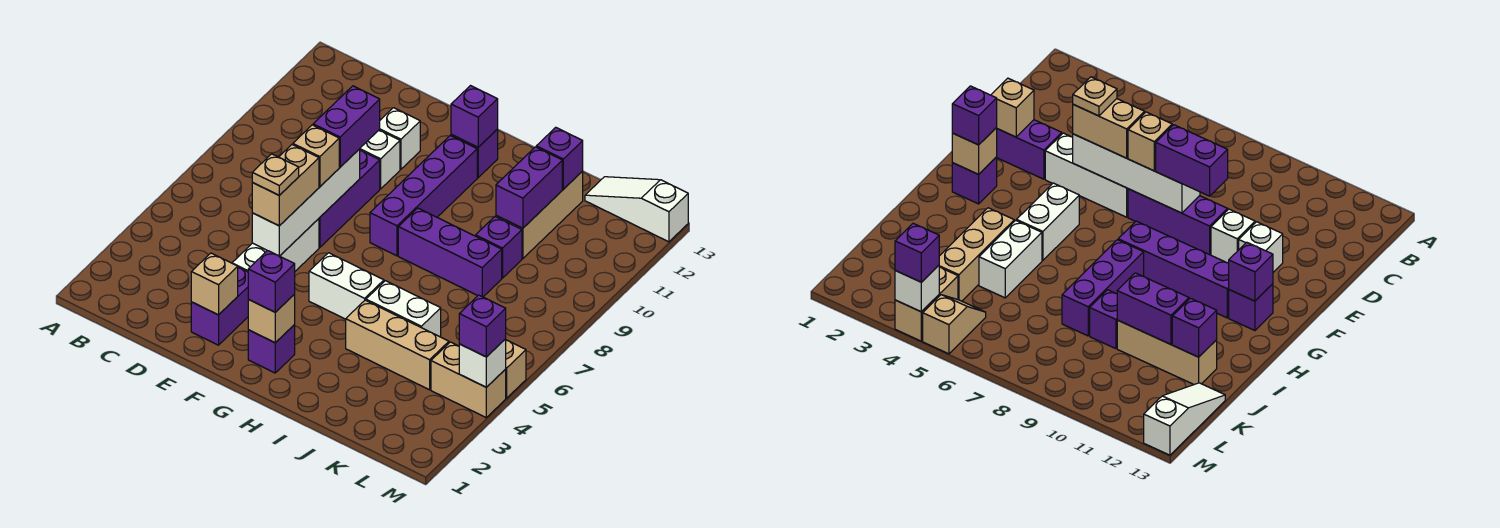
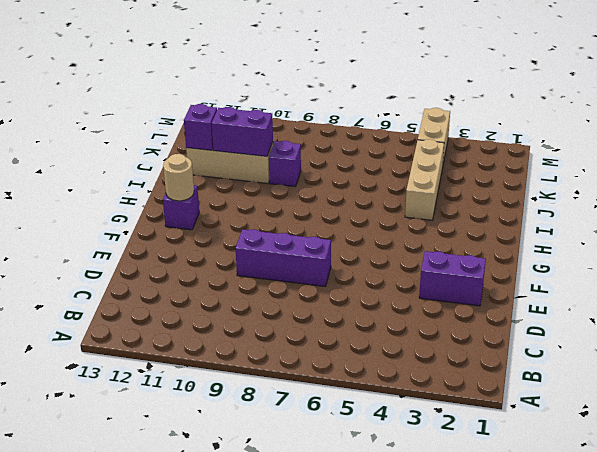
tan 1x1 round brick [163,154,194,201] -> purple 1x1 brick [451,86,498,147]
none -> white 1x3 brick [232,219,319,272]
none -> white 1x1 brick [360,130,400,189]
none -> white 1x1 brick [379,108,420,169]
none -> purple 1x1 brick [248,325,295,373]

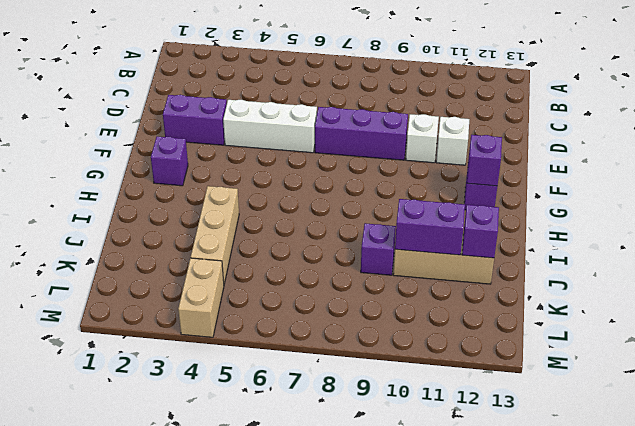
none -> white 1x2 brick [309,253,384,319]
none -> purple 1x4 brick [370,136,477,256]
none -> purple 1x3 brick [398,208,502,297]
none -> white 1x2 brick [366,281,441,337]

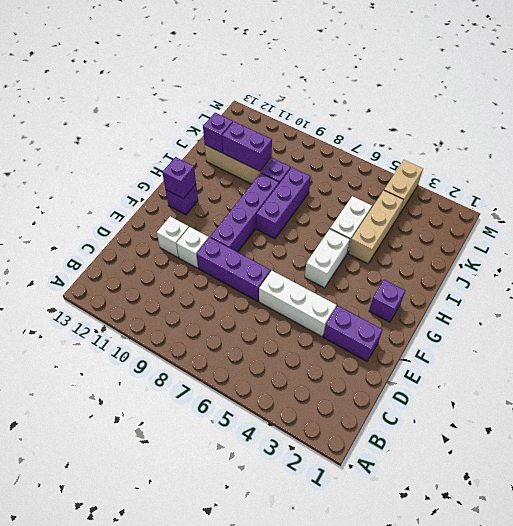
purple 1x4 brick [210,173,279,252] -> purple 1x4 brick turned to [370,136,477,256]
none -> white 1x3 slope [585,177,688,242]
none -> tan 1x2 slope [506,340,526,398]
none -> tan 1x1 brick [191,253,238,315]
none -> white 1x4 brick [252,149,360,256]

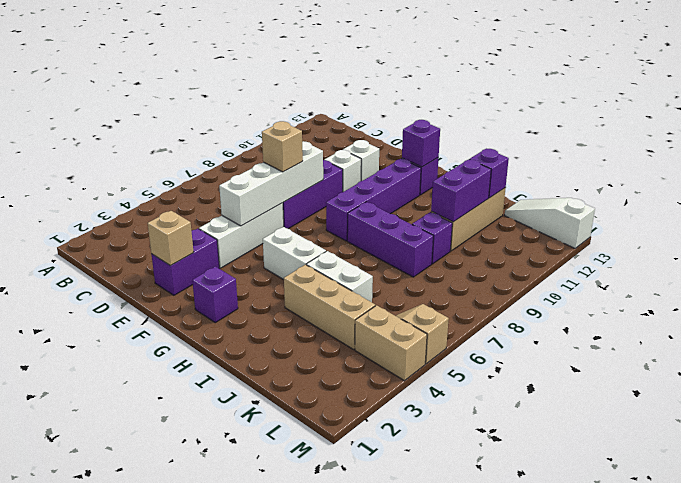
none -> tan 1x1 brick [248,294,295,343]
none -> white 1x1 brick [459,339,506,387]
none -> tan 1x2 brick [252,145,319,226]
none -> purple 1x2 brick [313,86,380,167]

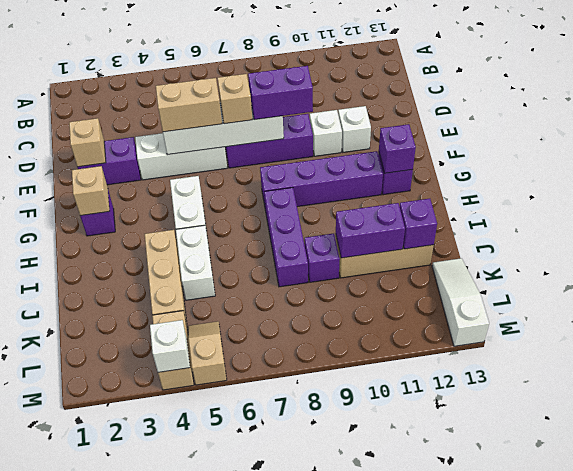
none -> purple 1x1 brick [248,251,295,312]
none -> purple 1x1 brick [459,295,506,357]
none -> tan 1x1 plate [252,154,299,195]

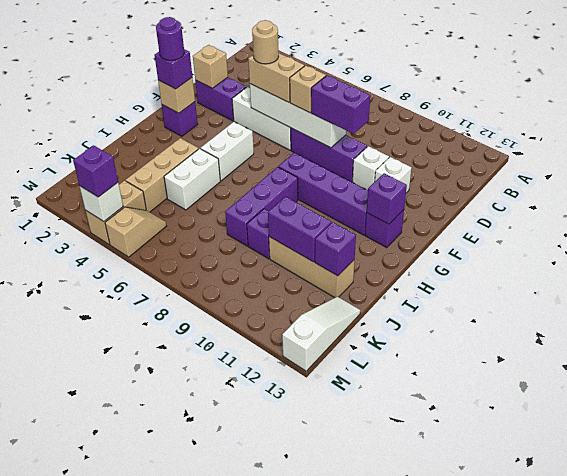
tan 1x1 round brick [252,20,279,64] -> tan 1x1 plate [252,154,299,195]
purple 1x1 round brick [156,17,184,60] -> none

